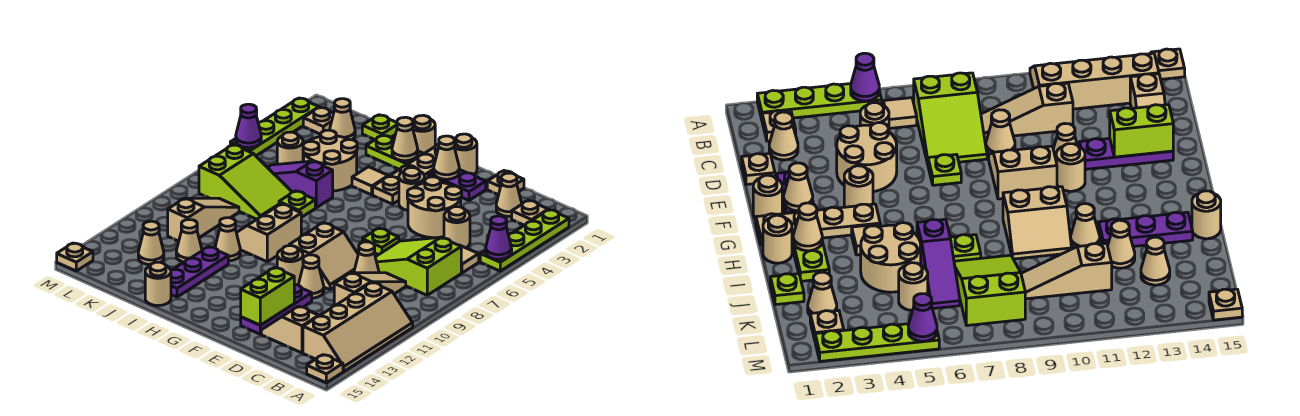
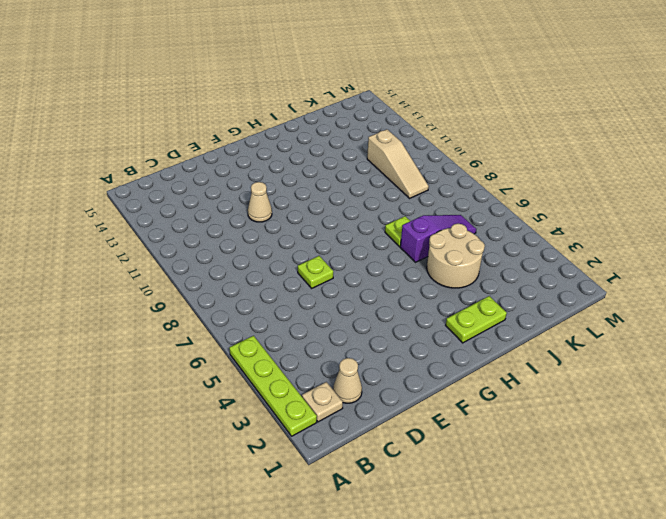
none -> tan 2x4 slope [303,282,413,371]
none -> tan 1x1 plate [307,355,343,383]
none -> tan 1x1 tile [459,245,479,273]
none -> lime 2x3 slope [376,237,461,295]

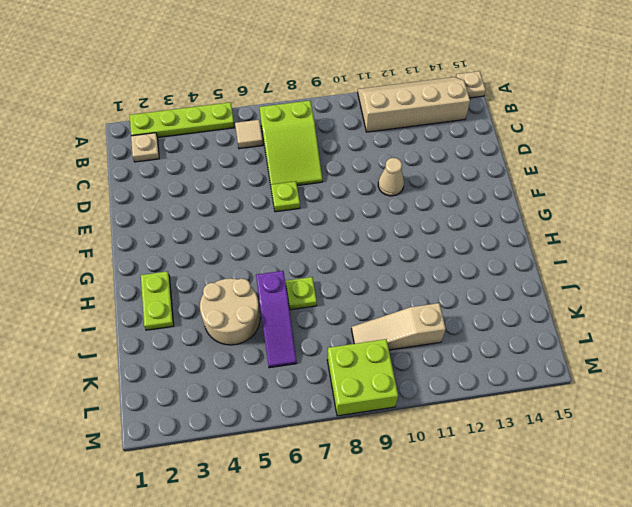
lime 2x2 brick [327,339,398,416] -> lime 2x3 slope [199,145,292,219]
none -> tan 1x1 cone [496,173,522,216]
none -> tan 1x1 round brick [444,207,470,248]
none -> tan 1x3 slope [334,273,406,306]
none -> tan 1x2 slope [261,306,319,353]

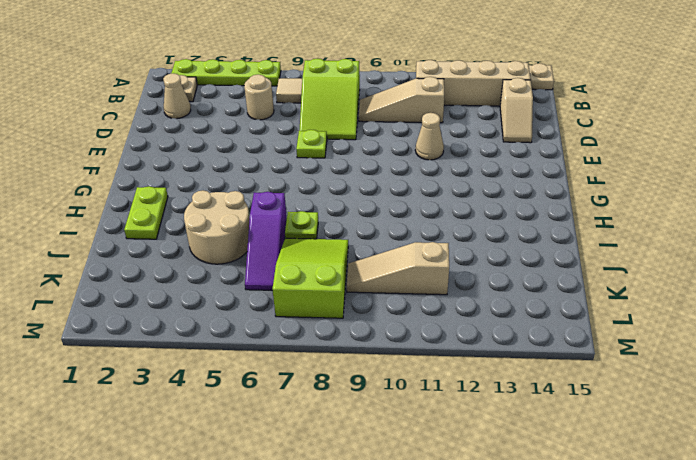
none -> tan 1x1 plate [487,171,524,195]
none -> tan 2x2 round brick [407,177,462,238]
none -> tan 1x1 cone [354,242,379,273]
none -> purple 1x2 plate [428,169,486,200]

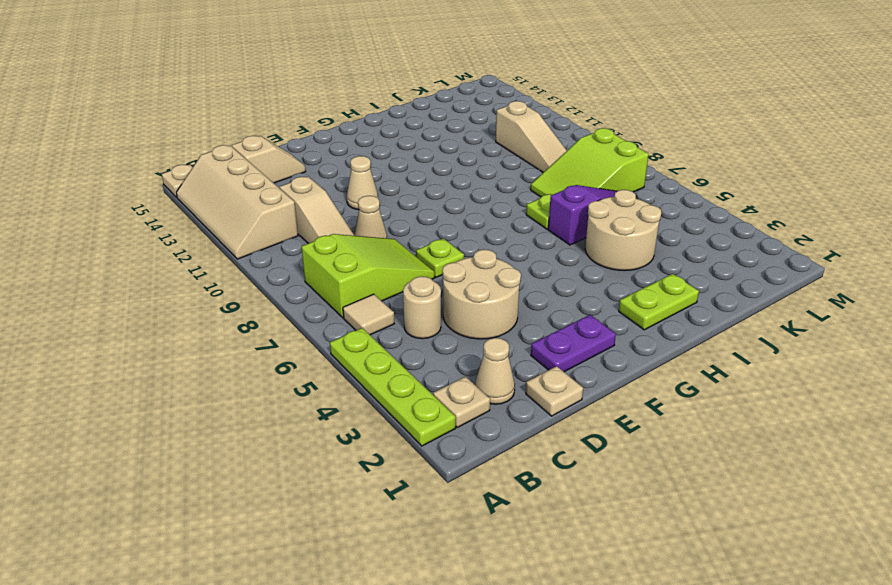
none -> tan 2x2 slope [289,223,358,290]
none -> purple 1x3 plate [241,284,312,334]
none -> tan 1x1 round brick [454,134,477,174]
none -> tan 1x1 round brick [399,168,425,210]

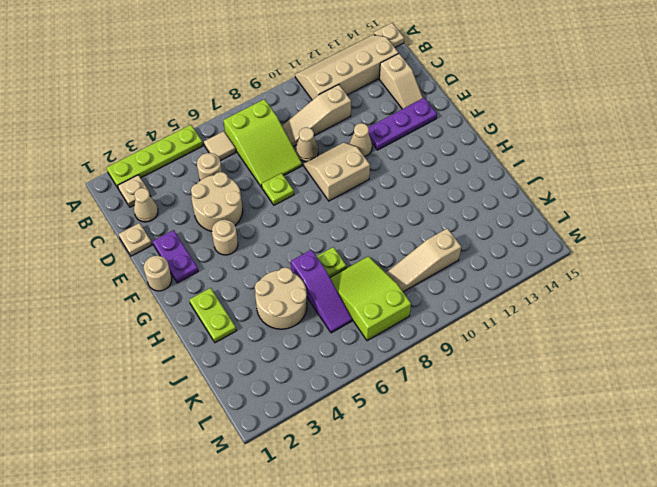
none -> tan 1x1 round brick [277,246,303,285]
none -> tan 1x4 plate [373,144,439,204]
none -> tan 1x1 round brick [413,115,435,154]
none -> tan 1x1 tile [352,167,388,195]

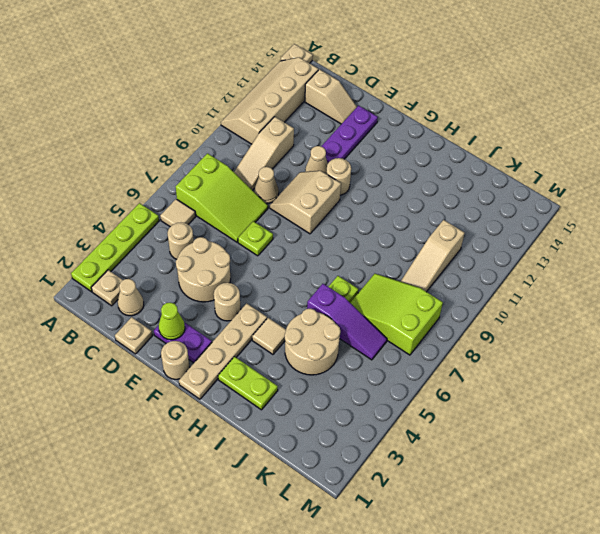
lime 1x1 cone [158,302,185,340] -> none
none -> tan 1x1 round brick [413,115,435,154]
none -> tan 2x2 slope [236,204,301,262]
none -> tan 1x1 cone [215,218,240,261]
none -> purple 1x3 plate [171,247,228,297]

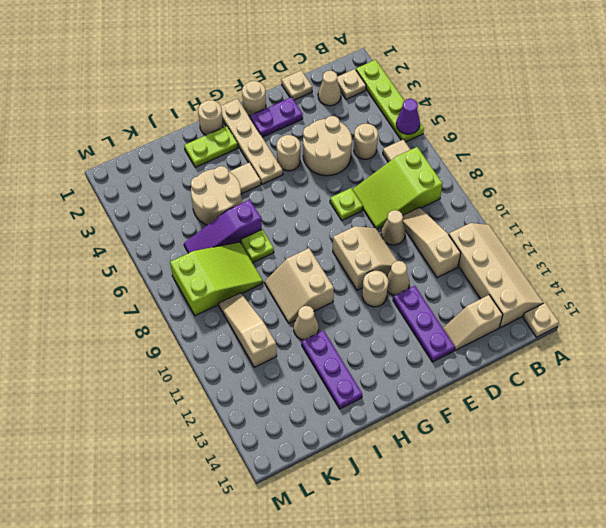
none -> tan 1x1 round brick [145,262,171,306]
none -> lime 1x1 plate [362,115,397,139]
none -> tan 1x1 cone [176,220,202,262]
none -> tan 1x1 cone [330,99,355,140]

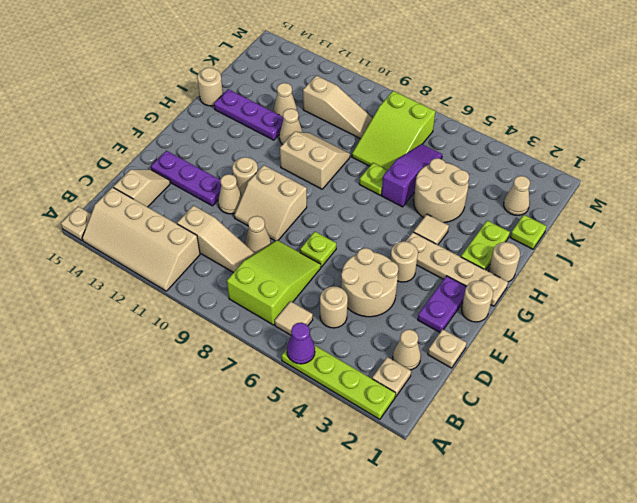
none -> tan 1x1 round brick [277,132,303,164]
none -> tan 1x1 cone [138,221,164,265]
none -> tan 1x1 plate [303,107,334,134]
none -> lime 1x4 plate [230,98,319,156]

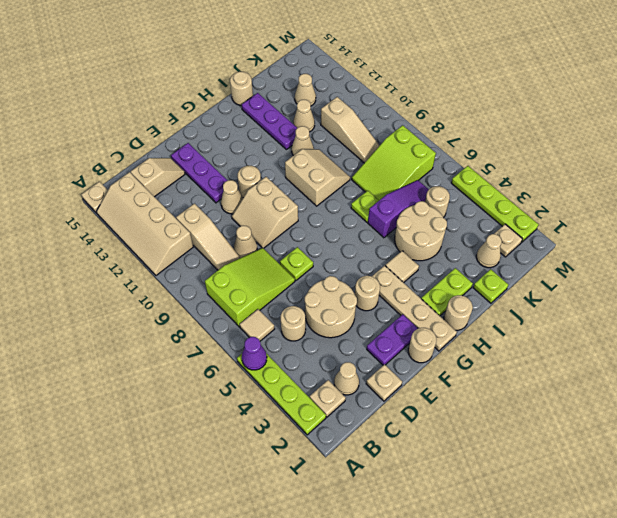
none -> tan 1x1 plate [57,243,93,271]
none -> lime 1x2 brick [241,268,294,325]
none -> tan 1x1 cone [434,136,459,179]
none -> tan 1x1 cone [392,117,418,161]

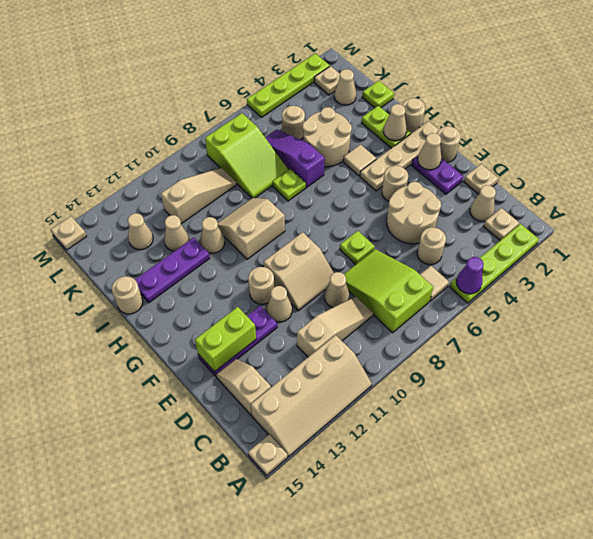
none -> purple 1x1 cone [236,104,261,148]

